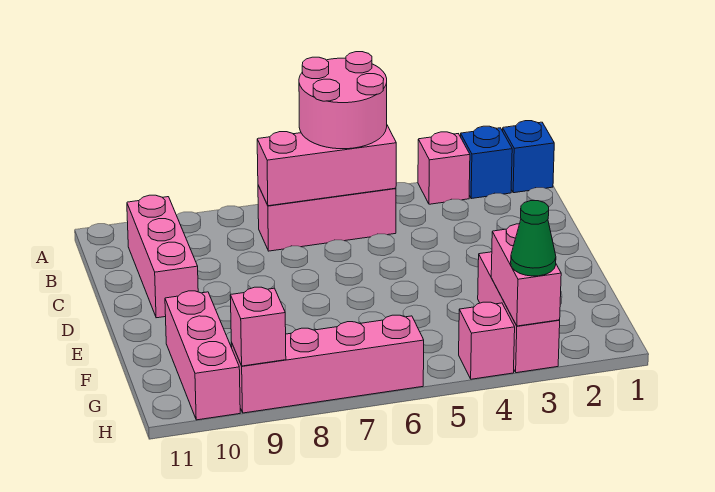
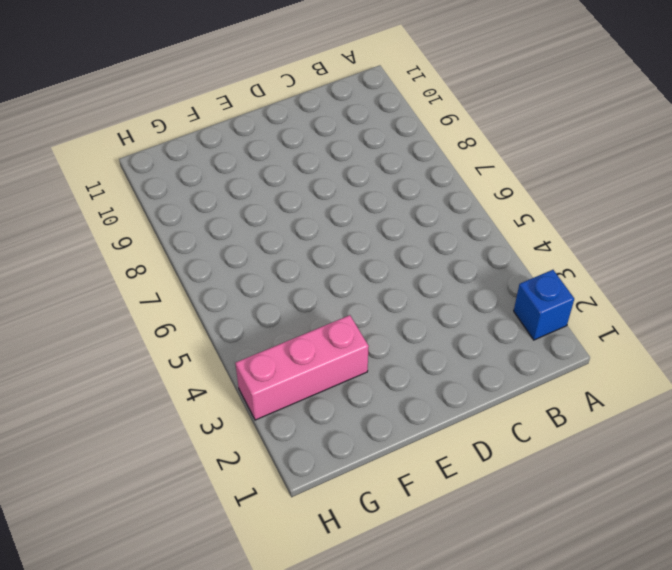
none -> blue 1x1 brick [503,121,554,193]
none -> pink 1x1 brick [418,132,470,204]
none -> pink 1x3 brick [258,186,396,251]

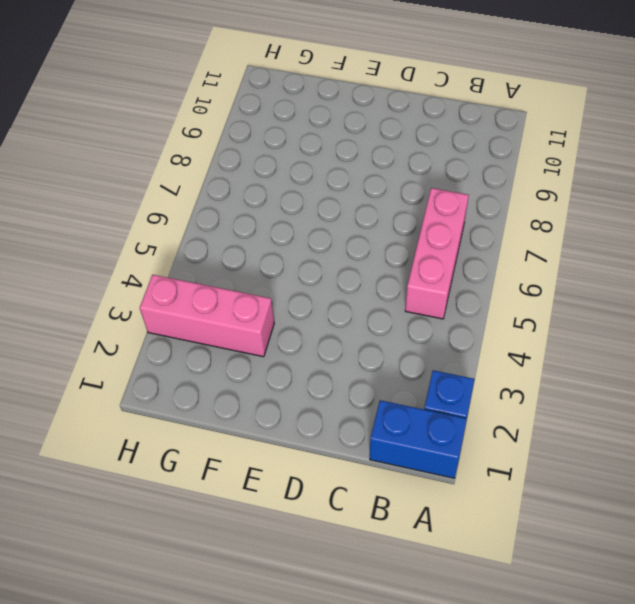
blue 1x2 brick [370,400,467,478] -> blue 1x1 brick [503,121,554,193]
none -> pink 1x1 brick [418,132,470,204]
none -> pink 1x3 brick [127,195,198,318]
none -> pink 1x3 brick [165,291,240,420]

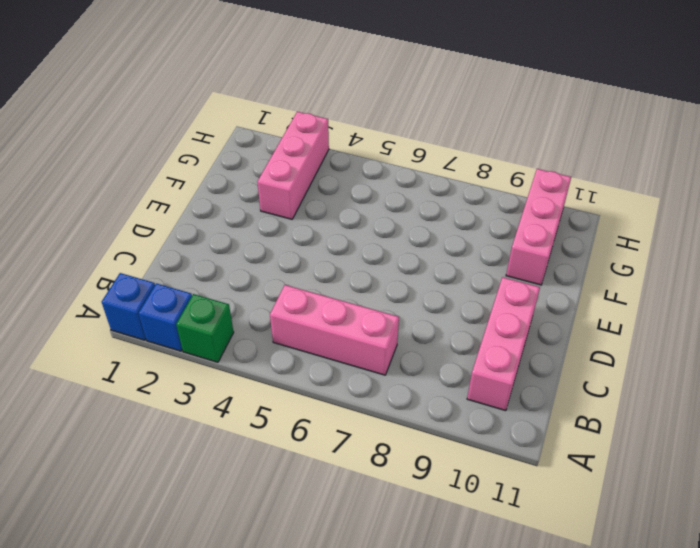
green 1x1 brick [176,294,234,362] -> pink 1x1 brick [418,132,470,204]
none -> pink 1x1 brick [459,302,515,379]
none -> pink 1x4 brick [231,315,424,413]
none -> pink 1x3 brick [257,125,396,206]

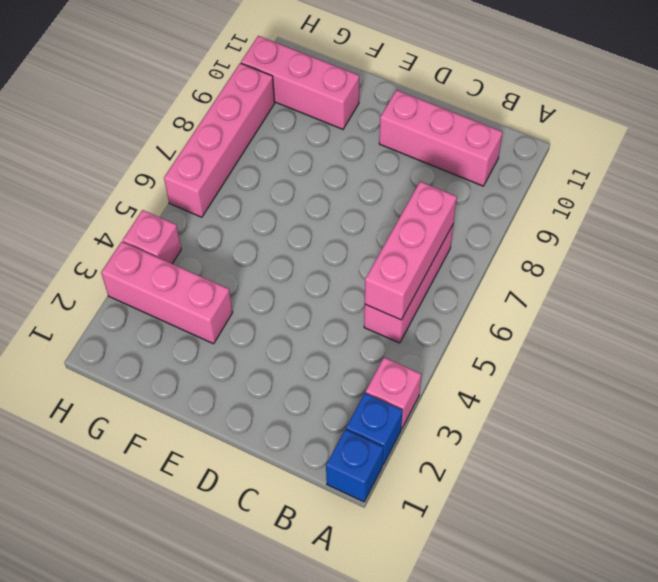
none -> pink 1x2 brick [491,224,561,326]
none -> pink 1x1 brick [230,287,286,366]
none -> pink 2x2 round brick [299,52,387,149]

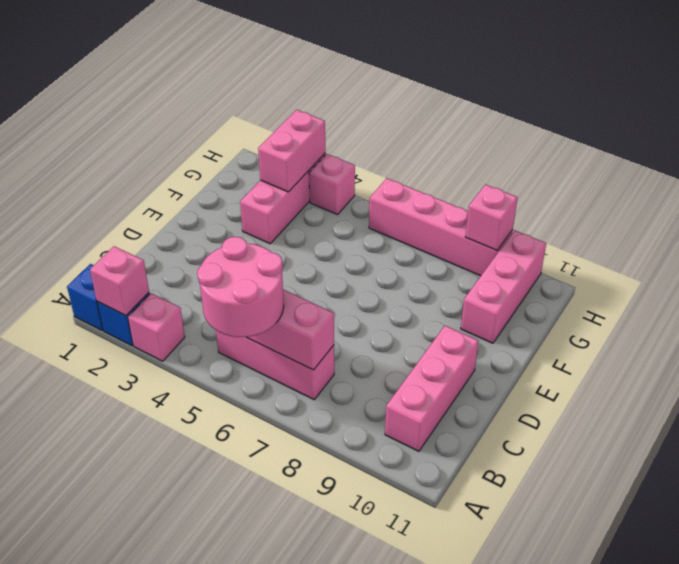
pink 1x1 brick [90,246,149,316] -> none
none -> green 1x1 cone [511,201,556,276]

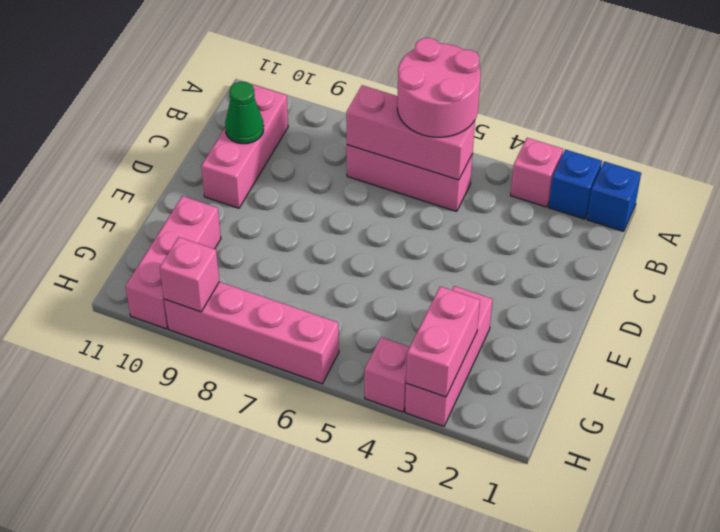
green 1x1 cone [225,82,264,144] -> green 1x1 cone moved to [511,201,556,276]

